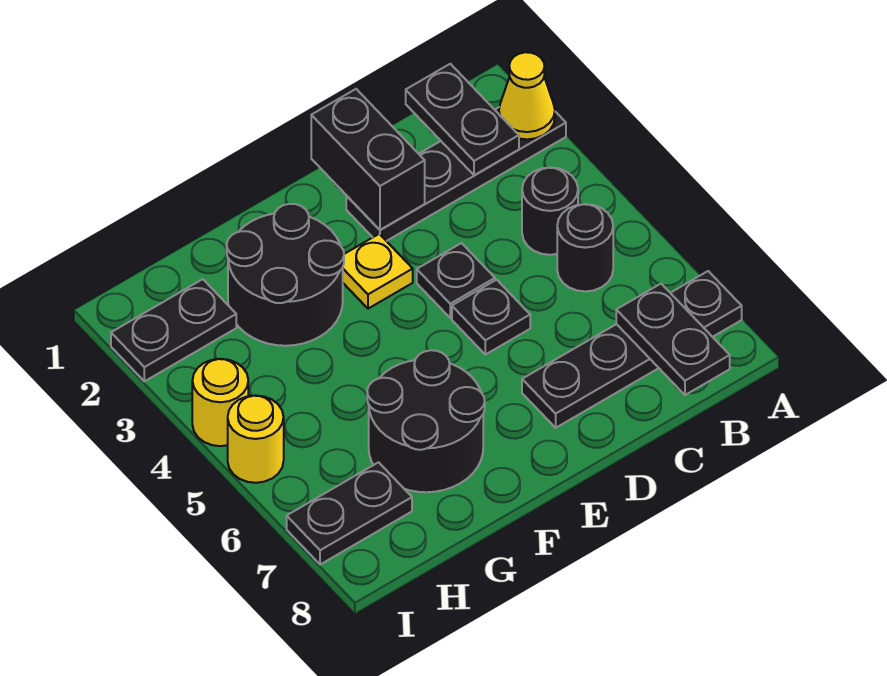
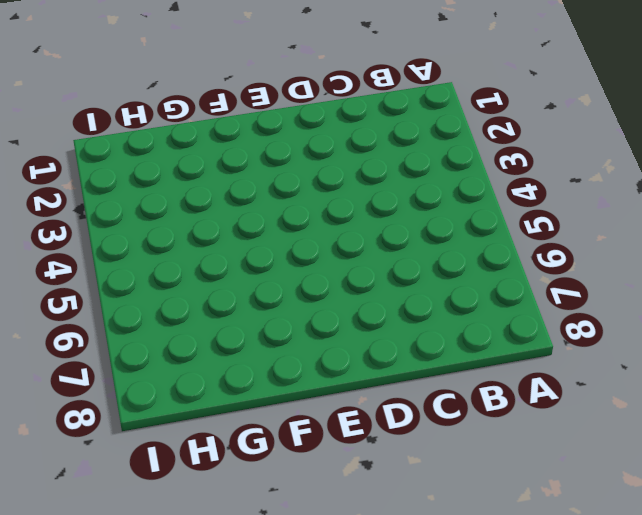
none -> black 1x4 plate [346,107,566,241]
none -> black 1x4 plate [522,271,742,428]
none -> black 1x1 round brick [522,168,578,255]

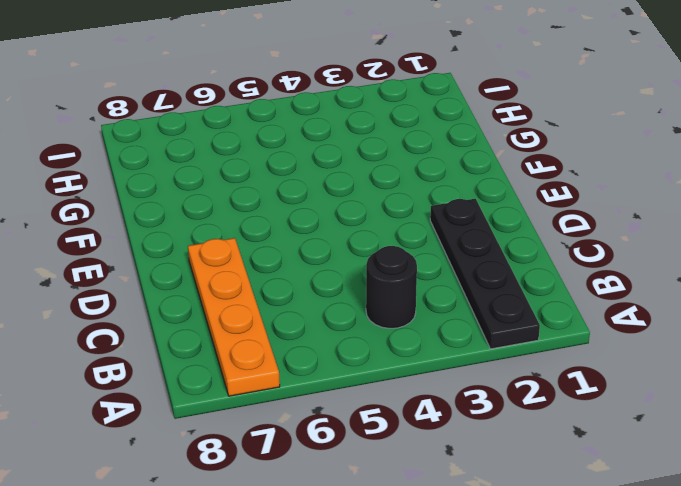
orange 1x4 plate [188,238,280,396] -> black 1x4 plate [522,271,742,428]
none -> black 1x1 round brick [557,204,613,291]
none -> black 1x1 plate [417,243,495,318]
none -> black 1x1 plate [452,280,530,355]

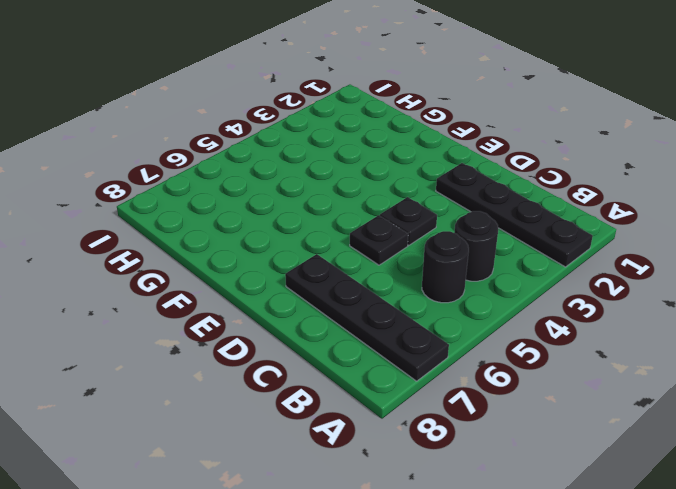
none -> yellow 1x1 plate [343,234,413,309]
none -> black 2x2 round brick [227,204,344,346]
none -> black 2x2 round brick [367,350,485,492]

